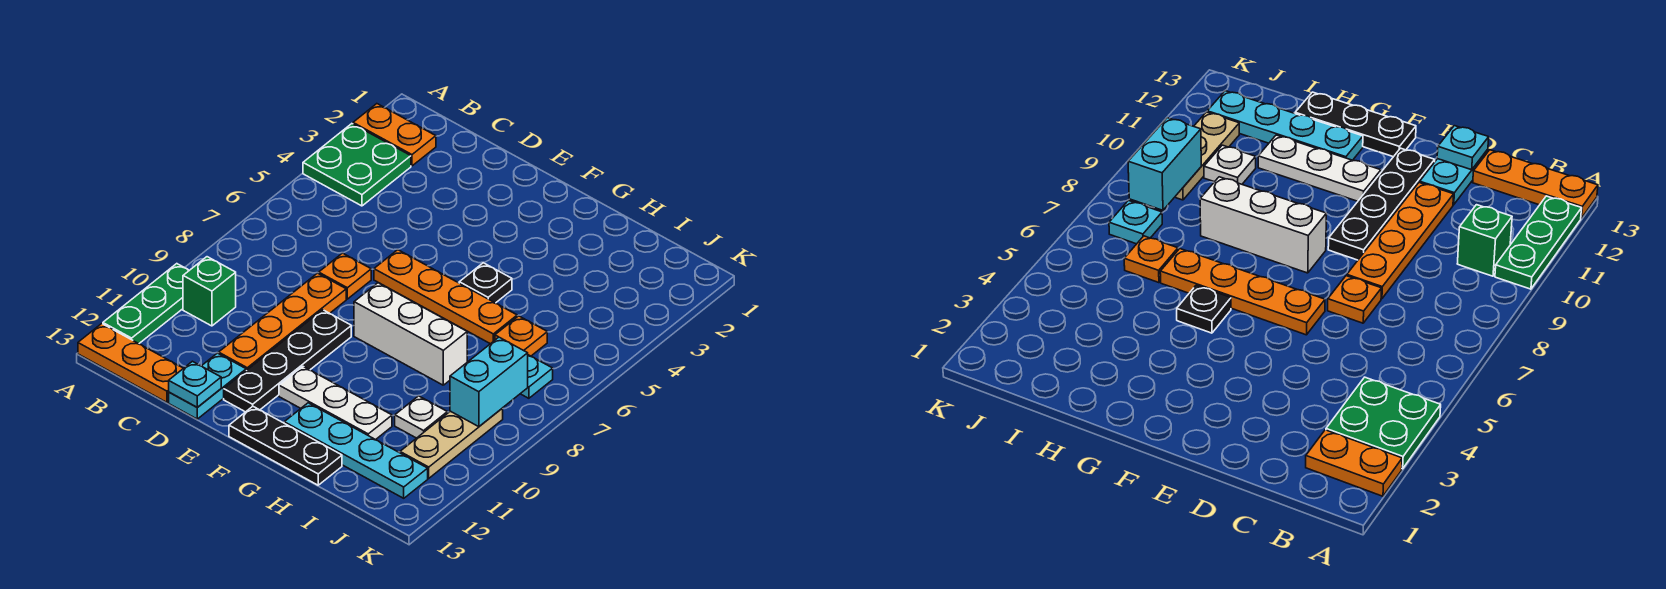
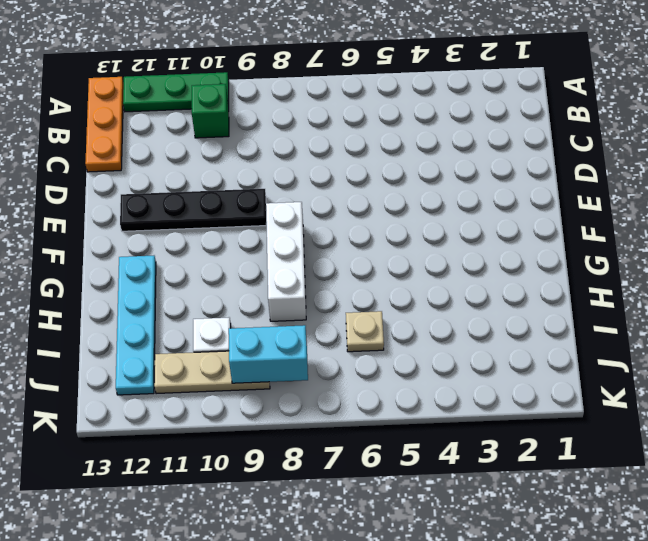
tan 1x1 plate [346,311,384,352] -> orange 1x1 plate [495,316,547,356]
none -> orange 1x2 plate [353,104,436,166]
none -> green 2x2 plate [303,124,411,206]
none -> orange 1x1 plate [319,253,371,299]

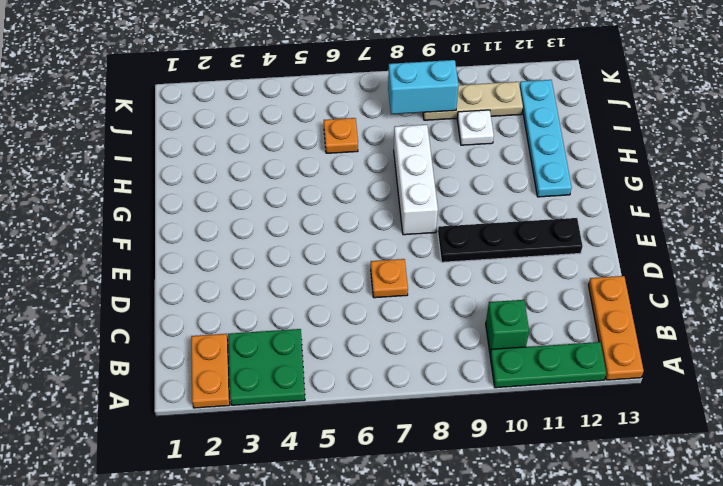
none -> orange 1x4 plate [219,273,346,370]
none -> cyan 1x2 plate [169,353,246,419]
none -> orange 1x4 plate [374,250,517,344]

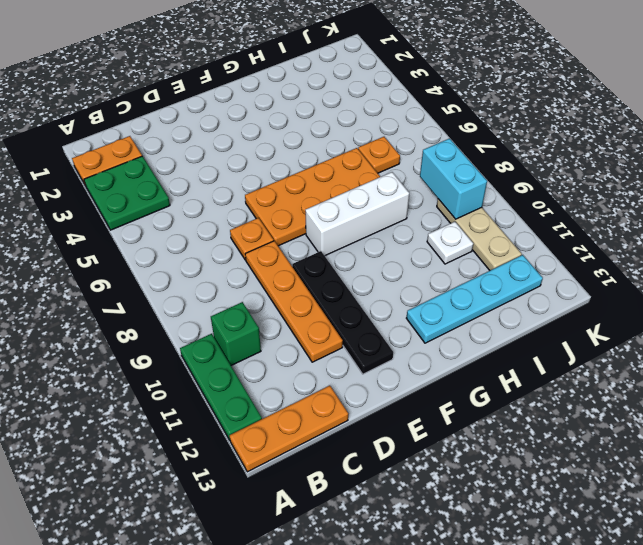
orange 2x4 plate [245,148,380,246] -> orange 1x4 plate [374,250,517,344]
none -> cyan 1x2 plate [169,353,246,419]
none -> white 1x3 plate [279,367,392,440]
none -> black 1x3 plate [229,406,342,485]

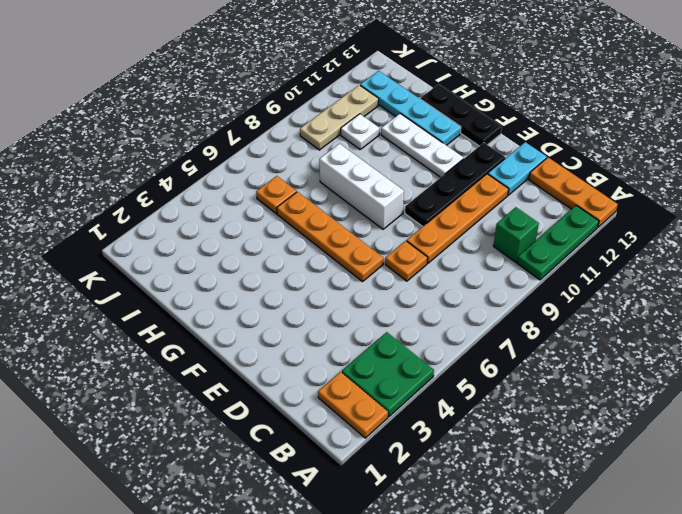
none -> black 1x1 plate [459,263,512,303]
none -> cyan 1x1 plate [521,355,553,398]
none -> cyan 1x1 plate [169,361,221,407]

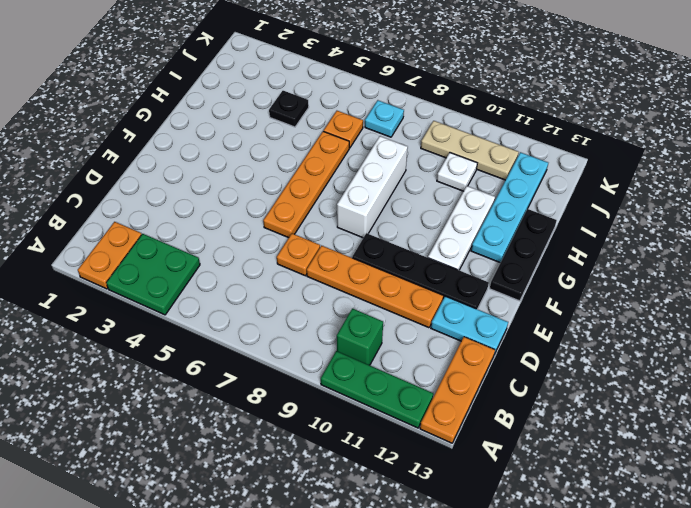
black 1x1 plate [269,91,309,127] -> black 1x1 plate moved to [459,263,512,303]
none -> cyan 1x1 plate [169,361,221,407]
none -> cyan 1x2 brick [450,337,528,427]

